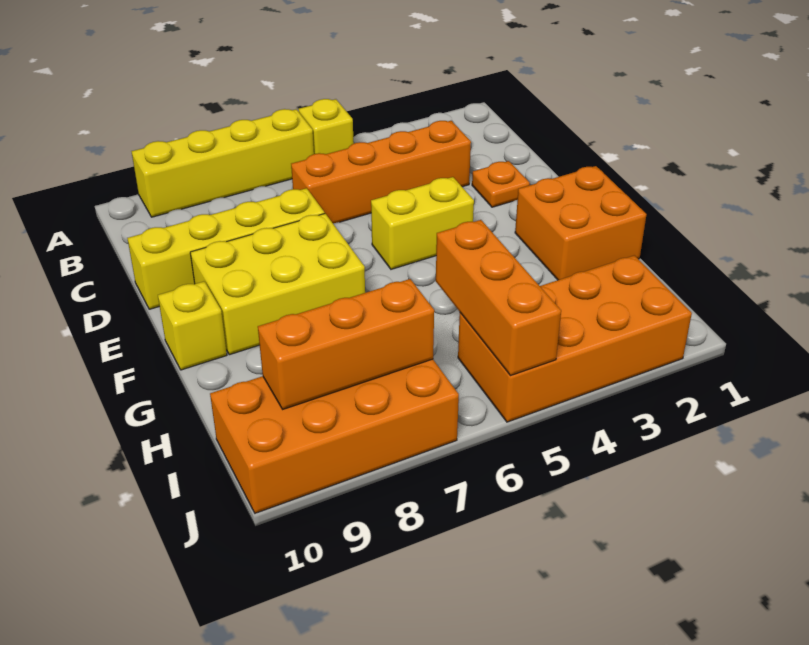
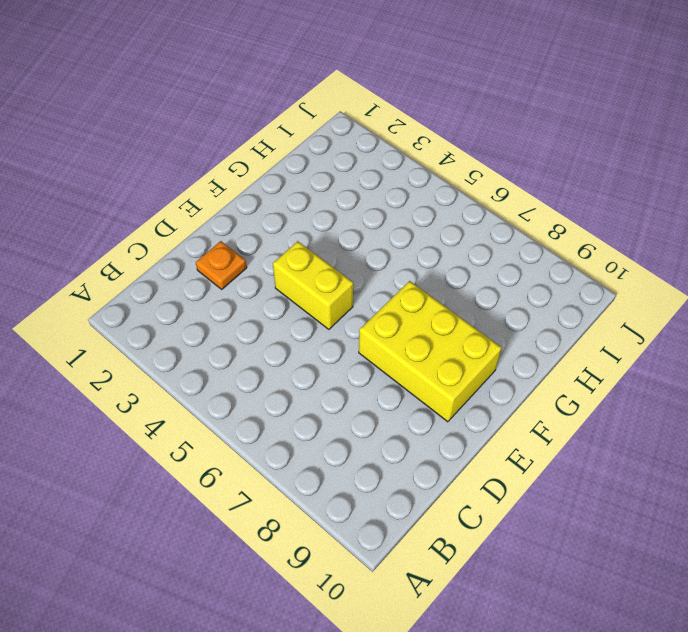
none -> yellow 1x1 brick [299,99,354,154]
none -> yellow 1x4 brick [131,109,314,217]
none -> orange 1x4 brick [291,121,471,223]

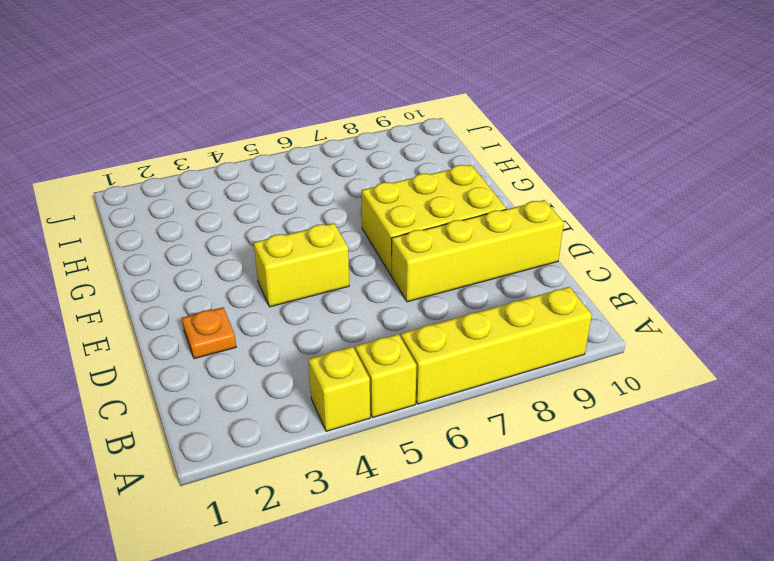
yellow 1x1 brick [308,347,370,431] -> yellow 1x1 brick moved to [158,281,227,370]
none -> orange 1x4 brick [291,121,471,223]
none -> orange 2x2 brick [515,166,647,280]
none -> orange 2x4 brick [458,255,692,422]

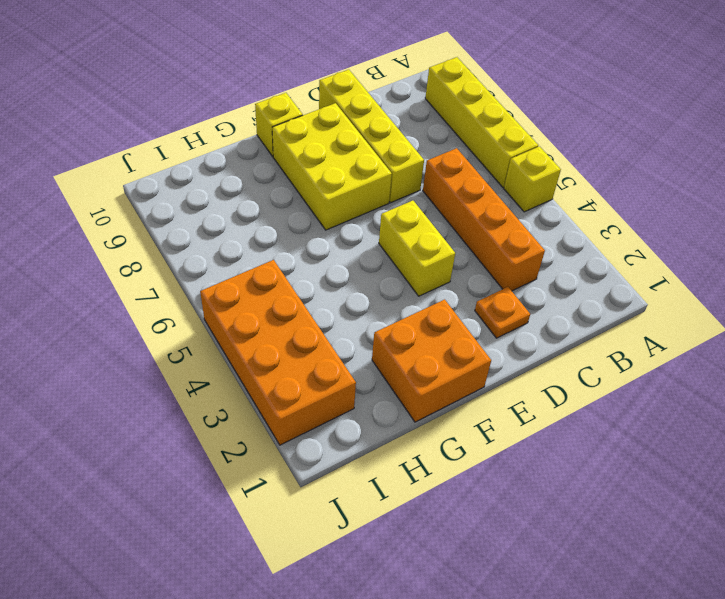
none -> orange 2x4 brick [210,359,459,513]
none -> orange 1x3 brick [436,220,561,375]
none -> orange 1x3 brick [258,279,434,409]

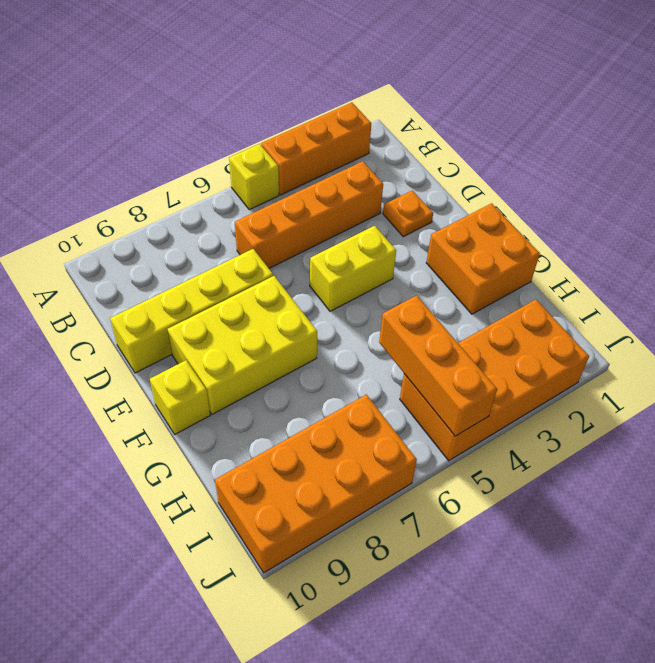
orange 1x3 brick [261,103,371,195] -> orange 1x3 brick moved to [258,279,434,409]
none -> yellow 1x4 brick [131,109,314,217]

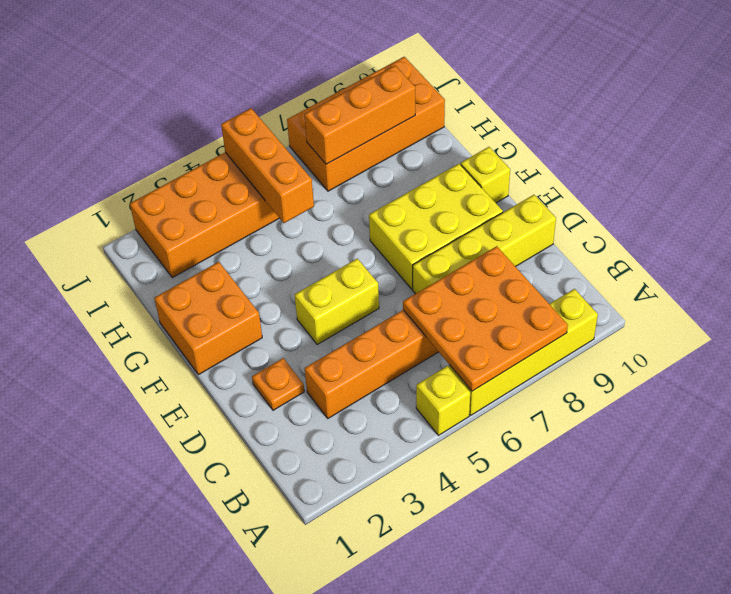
orange 3x3 plate [403,246,568,391] -> none

